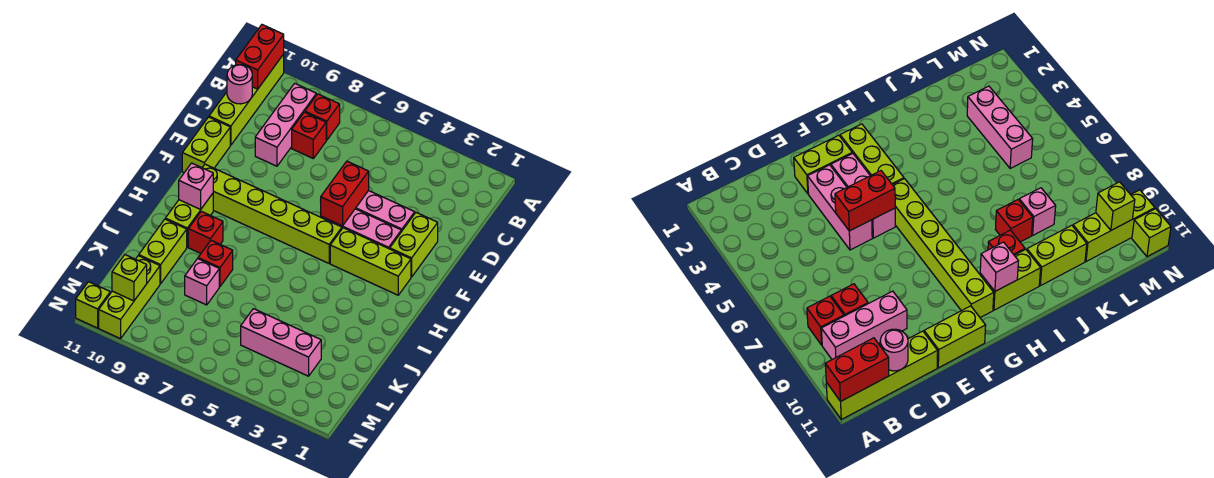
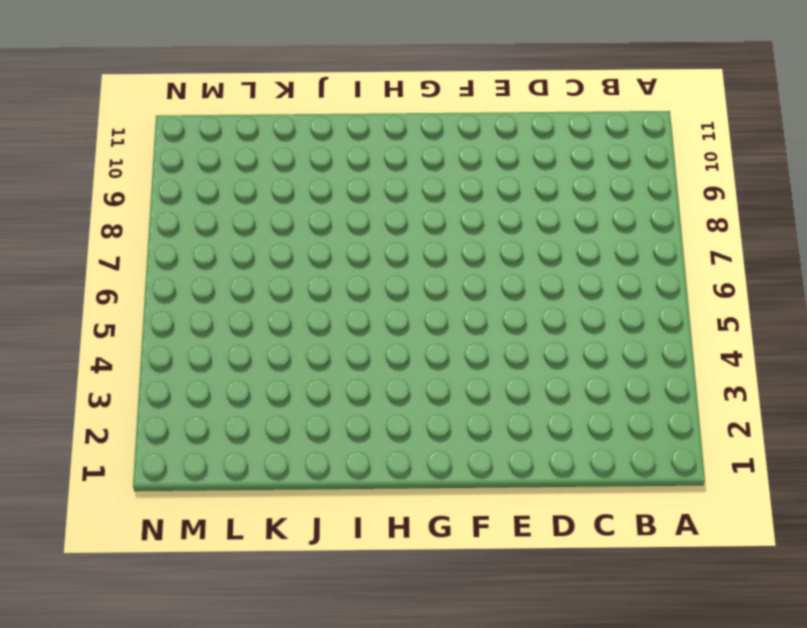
none -> lime 1x4 brick [209,54,284,145]
none -> red 1x1 brick [305,94,340,140]
none -> pink 1x3 brick [255,83,316,166]

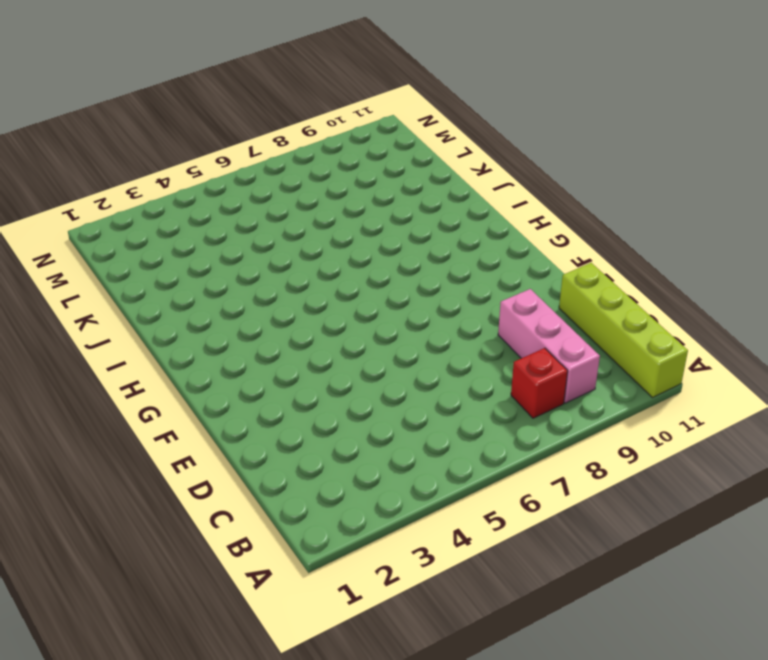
none -> red 1x1 brick [292,112,326,158]
none -> lime 1x2 brick [390,213,438,277]
none -> pink 1x3 brick [355,191,415,232]

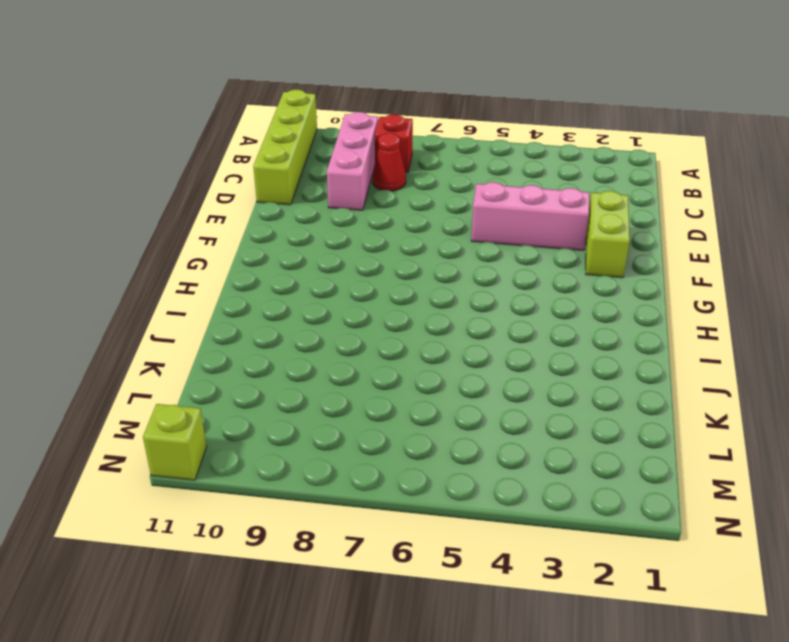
red 1x1 cone [372,133,406,191] -> red 1x1 brick [292,112,326,158]
none -> lime 1x2 brick [182,117,230,172]
none -> pink 1x3 brick [321,209,401,249]
none -> lime 1x3 brick [330,228,411,295]

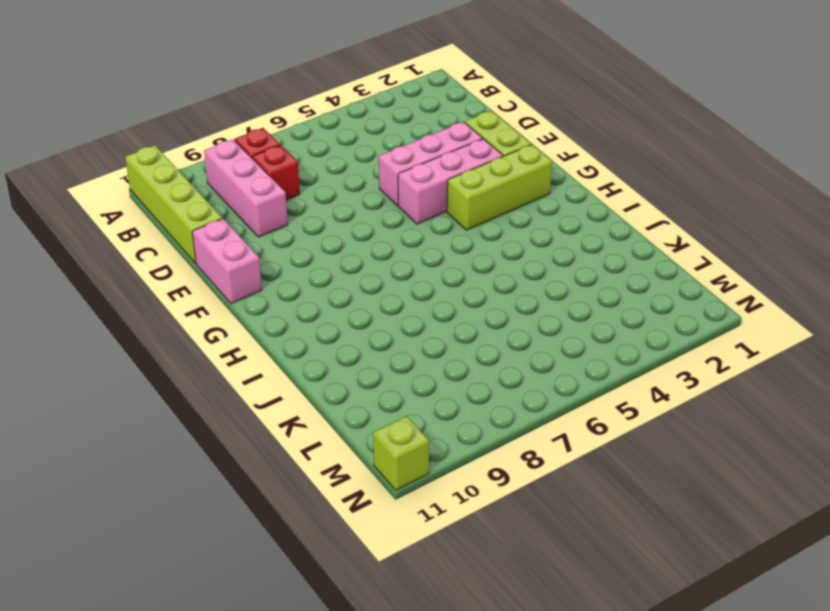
pink 1x2 brick [192,219,262,304] -> lime 1x2 brick [182,117,230,172]
none -> lime 1x6 brick [202,164,342,263]
none -> lime 1x2 brick [165,194,213,247]
none -> red 1x1 brick [188,211,223,253]

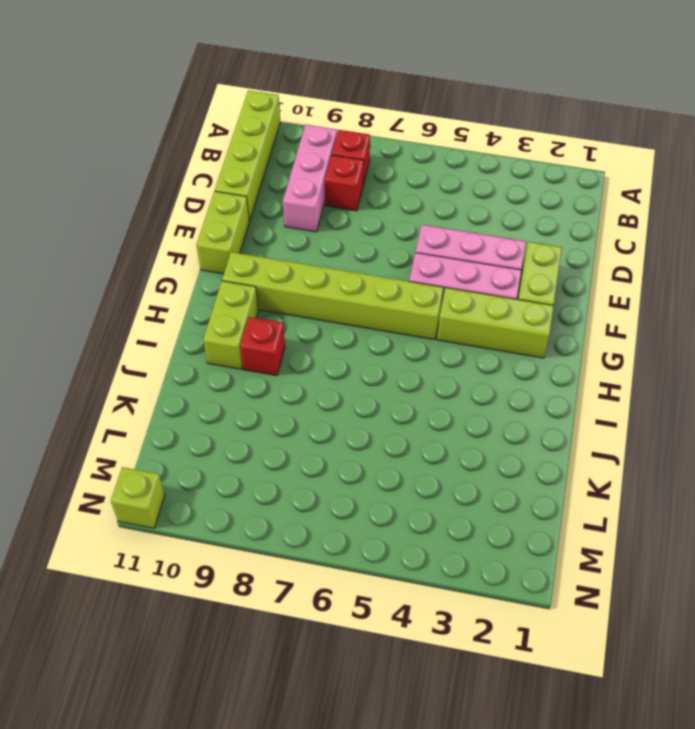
none -> red 1x1 brick [198,240,233,287]
none -> lime 1x2 brick [139,219,187,284]
none -> pink 1x1 brick [185,259,219,305]

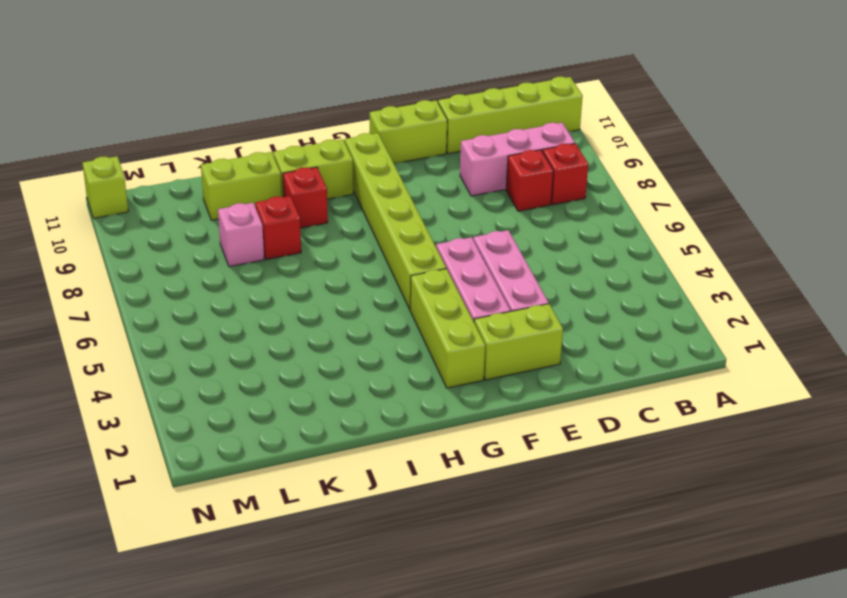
none -> pink 1x3 brick [241,309,321,376]
none -> lime 1x3 brick [99,256,160,339]
none -> red 1x2 brick [236,25,284,89]

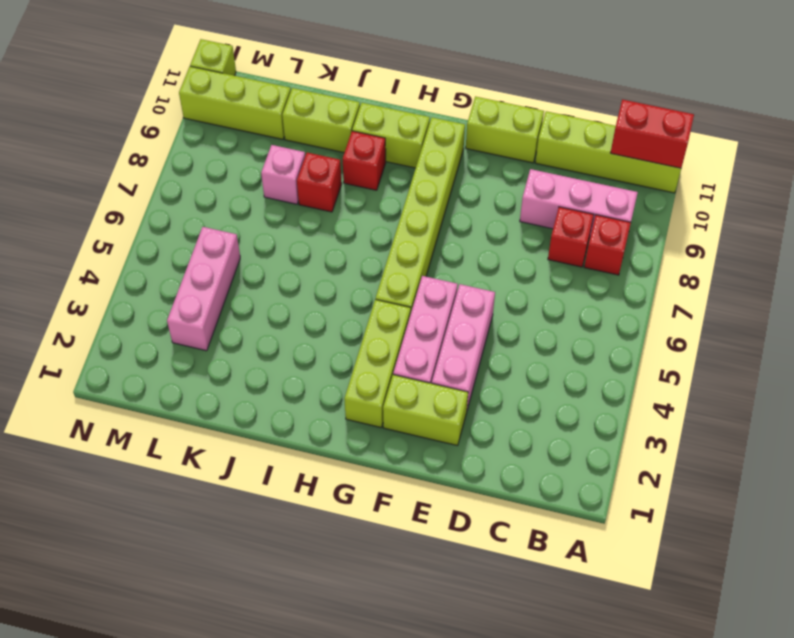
none -> pink 1x1 round brick [227,65,252,104]
none -> red 1x2 brick [320,161,369,226]
none -> pink 1x1 brick [178,163,213,209]

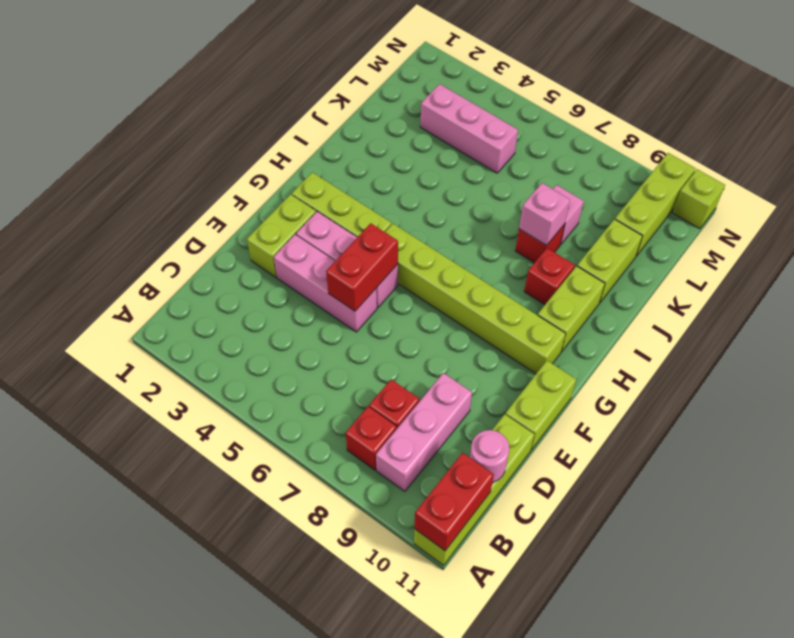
pink 1x1 brick [519,183,570,245] -> pink 1x1 brick moved to [178,163,213,209]
none -> lime 1x1 brick [112,255,147,301]

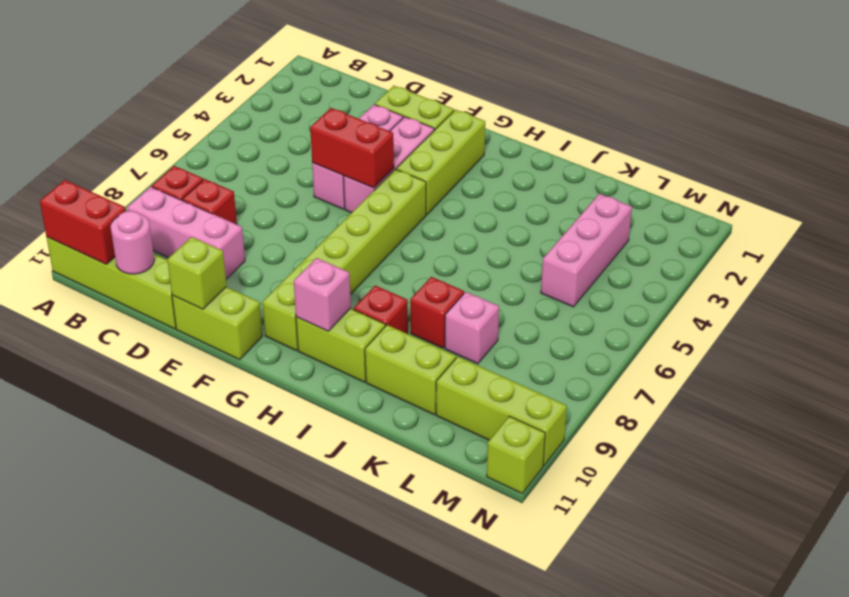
lime 1x1 brick [167,237,227,309] -> lime 1x1 brick moved to [112,255,147,301]

